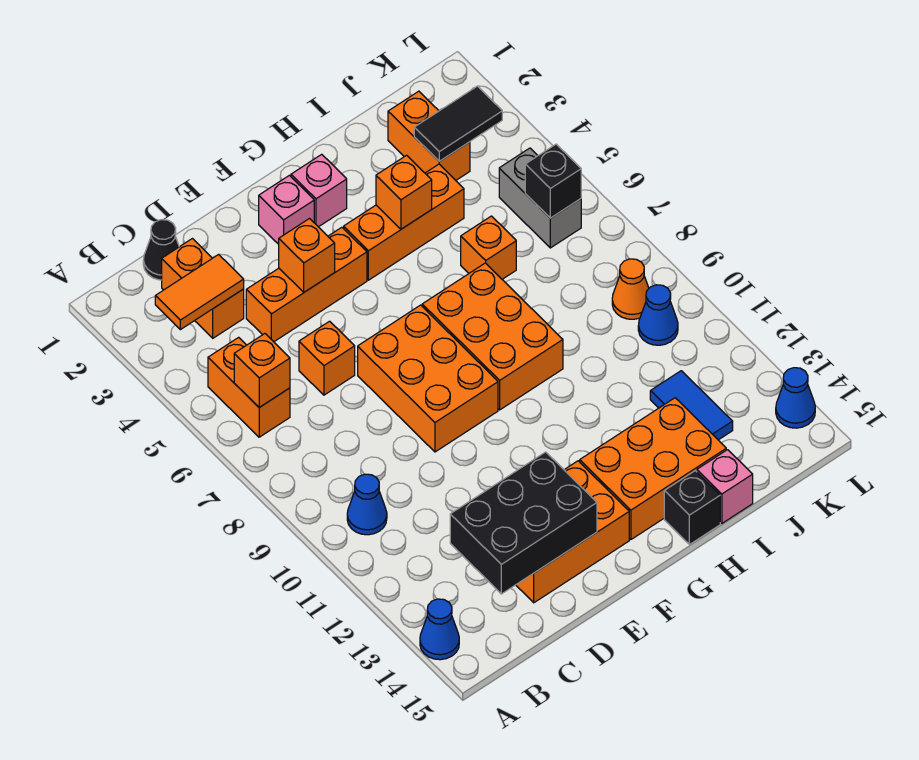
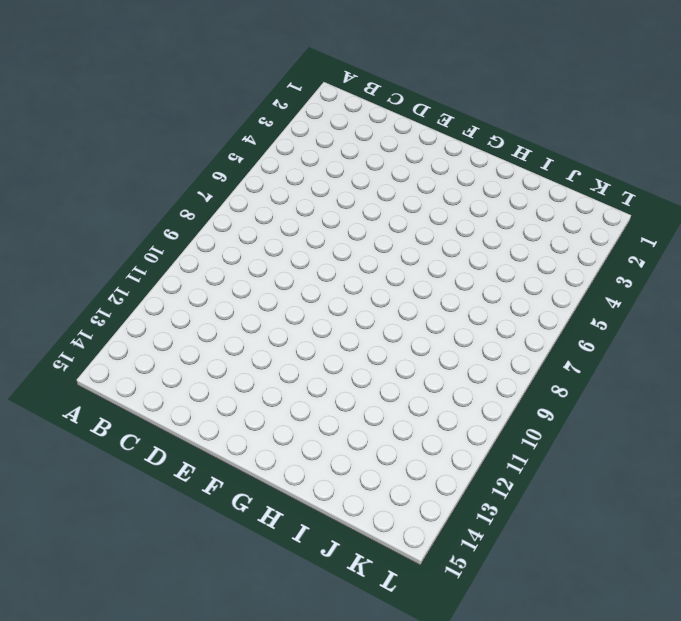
none -> blue 1x1 cone [420,599,459,660]
none -> orange 1x2 brick [208,337,290,437]
none -> blue 1x1 cone [347,474,387,535]
none -> black 1x1 cone [143,220,179,280]

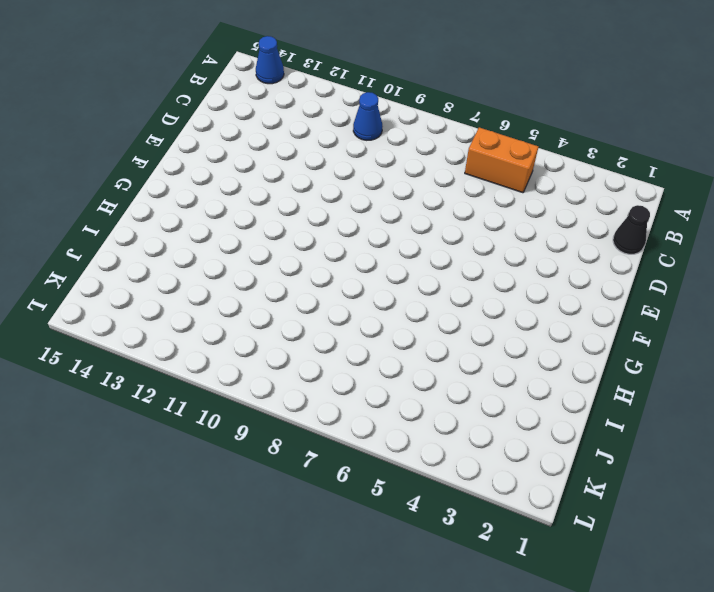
none -> orange 1x2 brick [162,239,244,338]
none -> orange 1x3 brick [246,227,367,342]
none -> orange 1x1 brick [299,321,355,395]
none -> orange 2x3 brick [516,461,629,603]

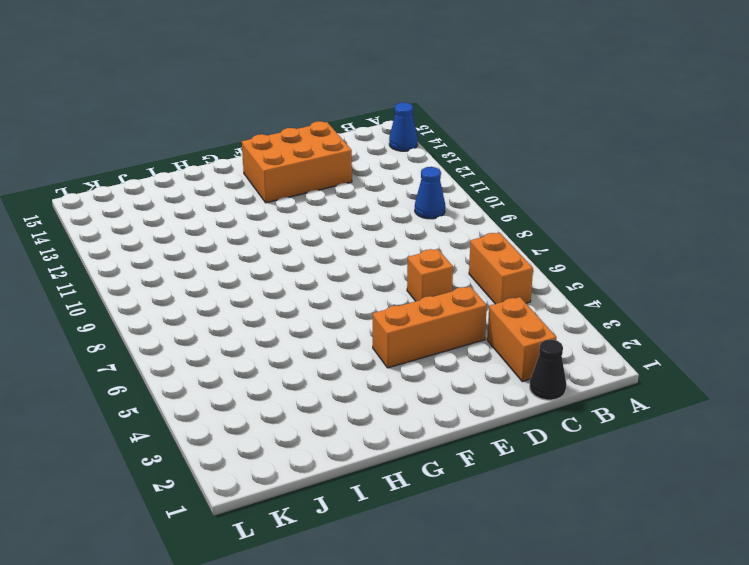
none -> orange 2x3 brick [358,305,498,452]
none -> pink 1x1 brick [259,175,314,244]
none -> pink 1x1 brick [291,154,347,227]
none -> orange 1x3 brick [344,164,464,280]

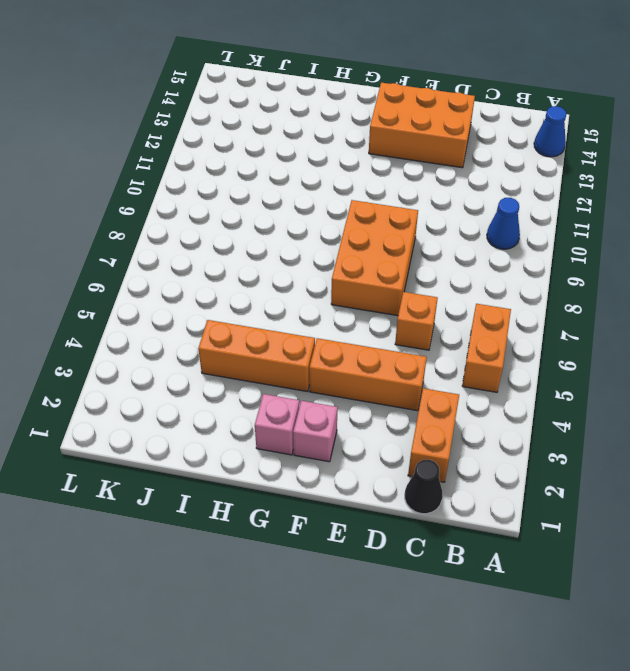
none -> orange 2x3 brick [422,263,563,410]
none -> orange 2x3 brick [580,398,726,539]
none -> black 1x1 brick [664,471,720,545]
none -> orange 1x1 brick [461,216,516,279]

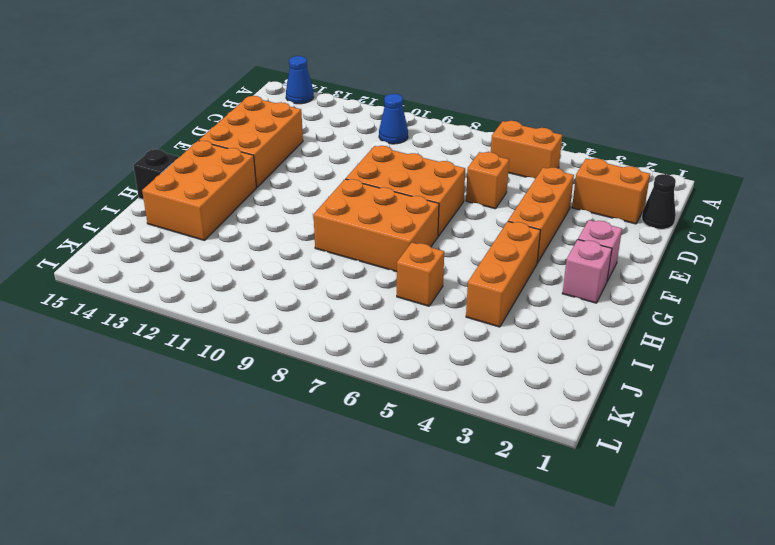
none -> pink 1x1 brick [697,450,753,523]
none -> orange 1x2 brick [388,91,470,180]
none -> blue 1x2 tile [650,371,733,440]
none -> grey 1x2 brick [499,148,581,248]

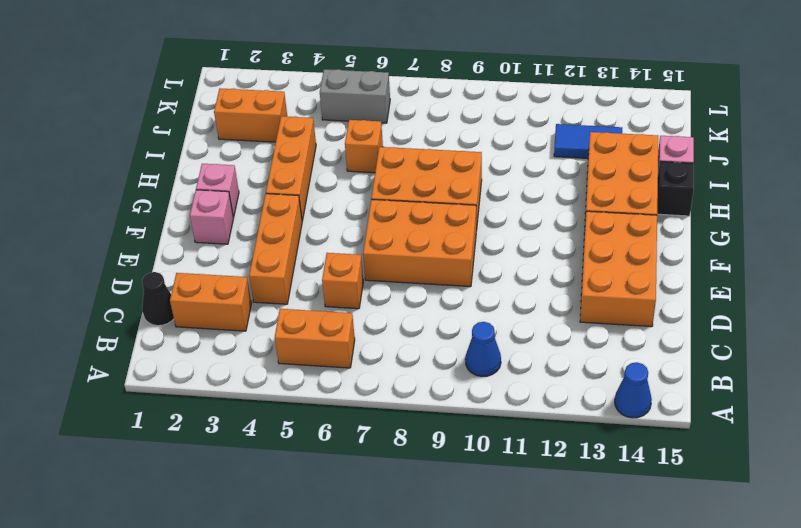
none -> orange 1x1 cone [612,259,649,319]
none -> blue 1x1 cone [638,285,678,345]
none -> blue 1x1 cone [776,368,815,428]
none -> orange 1x2 tile [155,255,244,330]

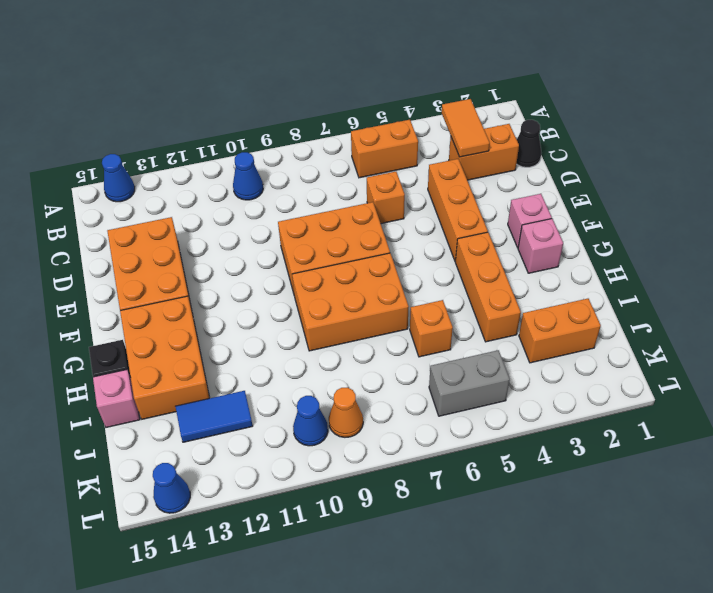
none -> orange 1x1 brick [234,334,290,407]
none -> black 2x3 brick [450,452,597,594]
none -> orange 1x1 brick [279,219,335,292]
none -> orange 1x1 brick [376,155,432,229]

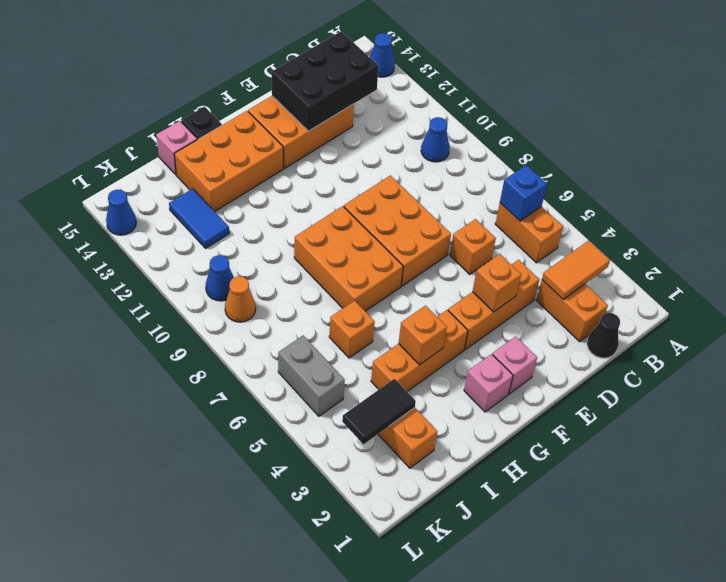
blue 1x1 brick [500,165,547,221] -> orange 1x1 brick [234,334,290,407]
none -> black 1x1 brick [525,144,581,218]

